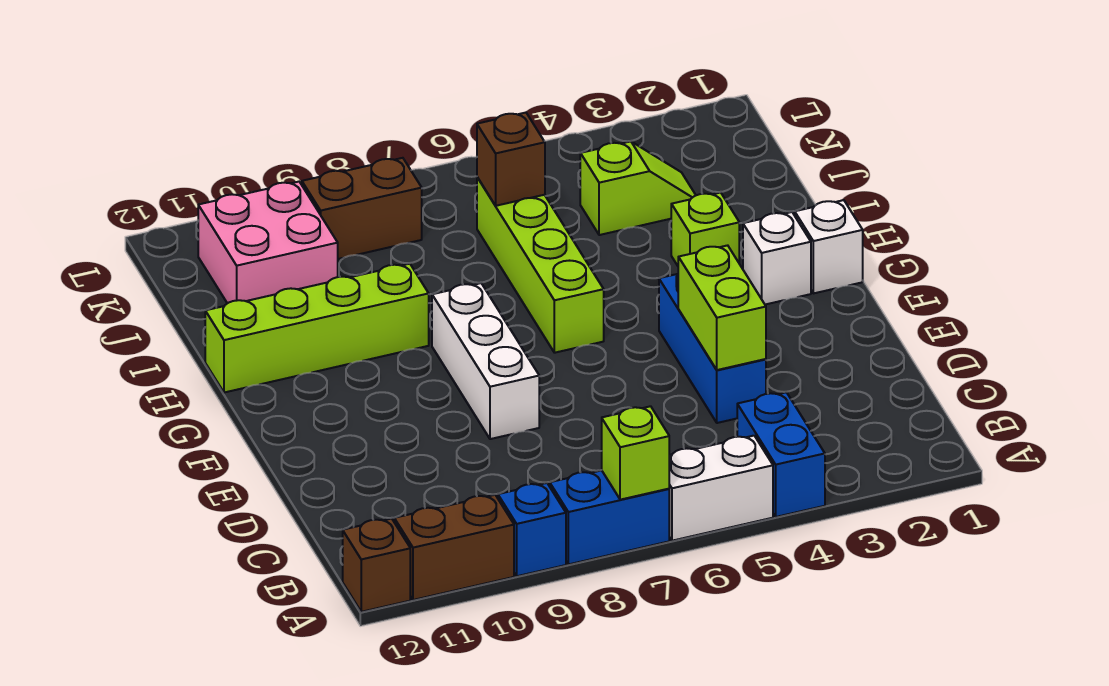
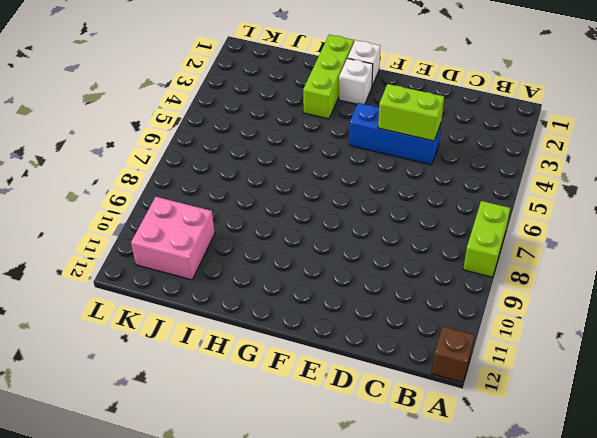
lime 1x2 brick [463,201,510,277] -> blue 1x2 brick [550,470,669,564]
lime 1x3 brick [303,35,354,119] -> lime 1x1 brick [671,193,739,266]
none -> blue 1x2 brick [737,392,825,517]
none -> white 1x2 brick [669,436,773,541]
none -> blue 1x1 brick [498,483,566,576]

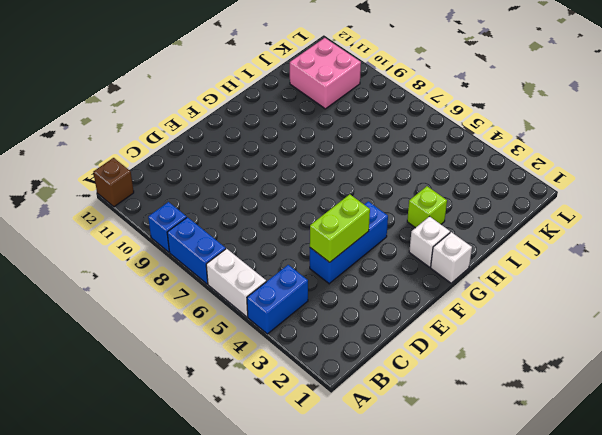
none -> brown 1x2 brick [394,495,514,600]
none -> white 1x3 brick [432,283,539,439]
none -> lime 1x4 brick [477,177,604,353]

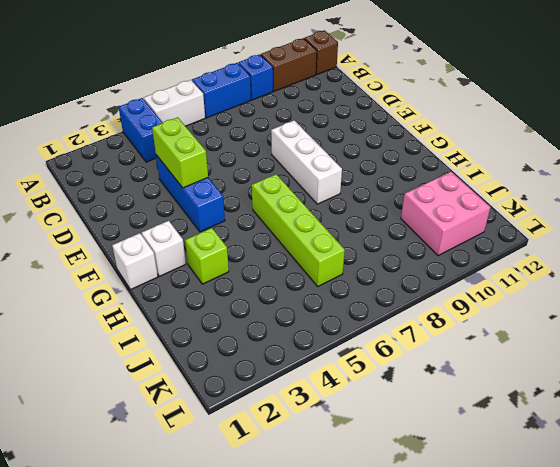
none -> lime 1x4 brick [205,264,429,393]
none -> lime 1x2 slope [580,141,696,235]
none -> brown 1x2 brick [302,158,422,259]

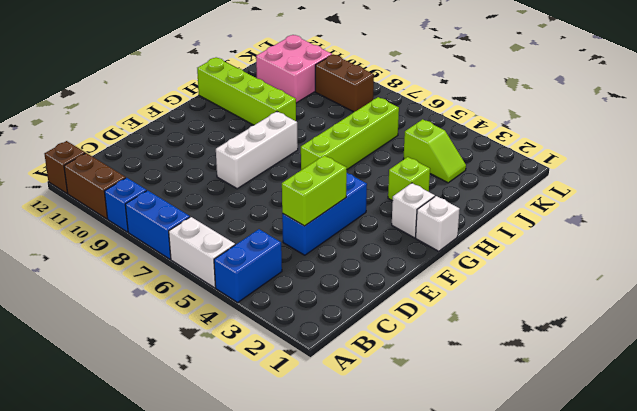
none -> lime 1x1 brick [602,406,669,500]
none -> brown 1x1 brick [477,113,545,206]

